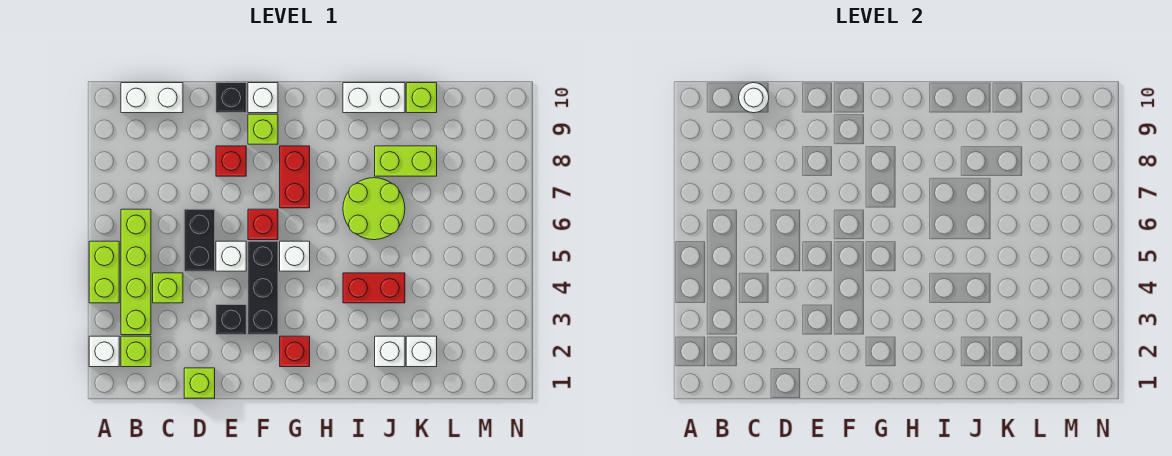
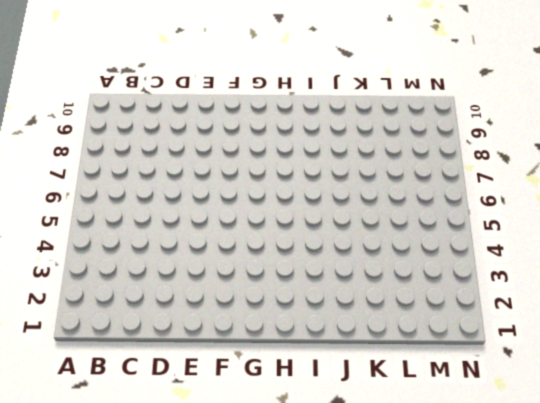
none -> white 1x1 brick [89,336,119,367]
none -> lime 1x2 brick [89,241,119,303]
none -> lime 1x1 brick [121,336,151,367]

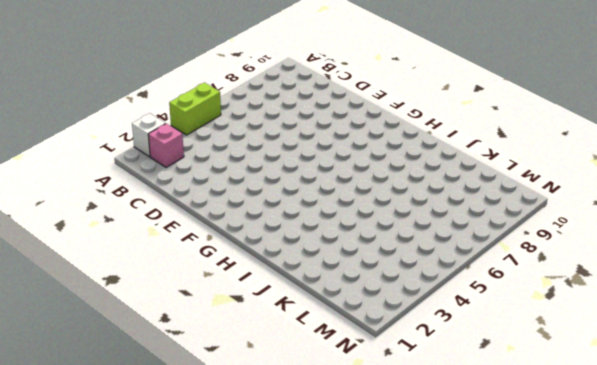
pink 1x1 brick [148,124,184,168] -> lime 1x1 brick [121,336,151,367]
none -> lime 1x4 brick [121,209,151,335]
none -> white 1x2 brick [121,83,183,113]
none -> lime 1x1 brick [153,273,183,303]

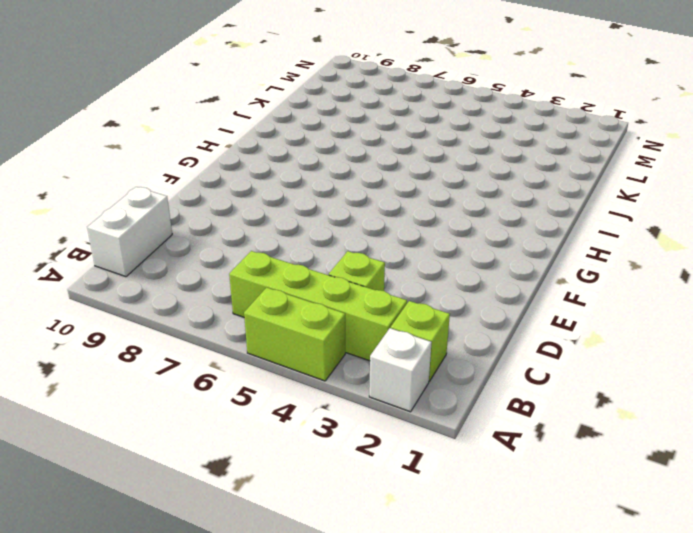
none -> lime 1x1 brick [184,368,215,398]
none -> black 1x2 brick [184,209,215,271]
none -> black 1x1 brick [216,305,246,335]

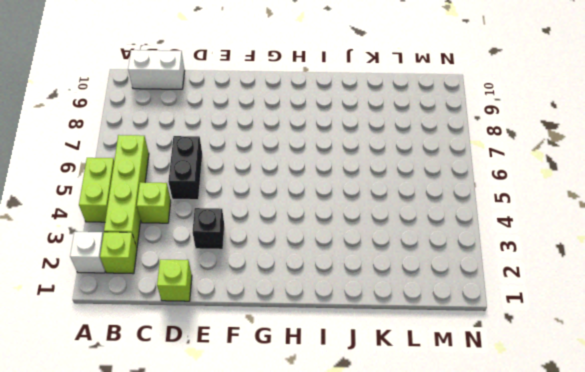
none -> white 1x1 brick [216,241,246,271]
none -> red 1x1 brick [216,146,246,176]
none -> black 1x1 brick [216,83,246,113]

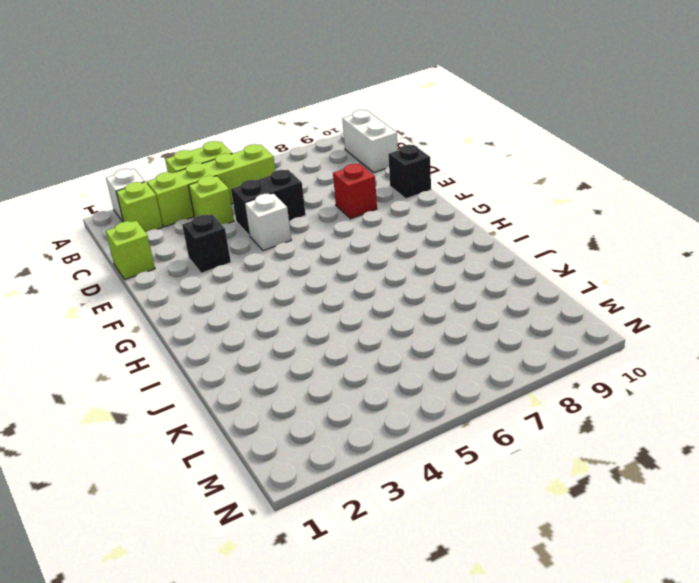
none -> black 1x3 brick [248,241,278,335]
none -> red 1x1 brick [248,209,278,240]
none -> lime 1x1 brick [248,114,278,144]

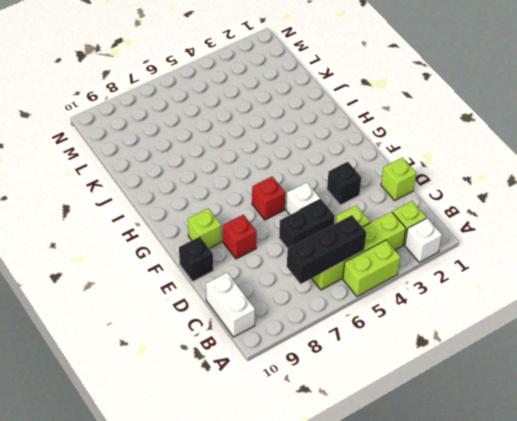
black 1x3 brick [287,215,366,284] -> black 1x3 brick moved to [248,241,278,335]
none -> white 1x1 brick [248,83,278,113]
none -> red 1x1 brick [280,336,310,367]
none -> white 1x1 brick [280,241,310,271]

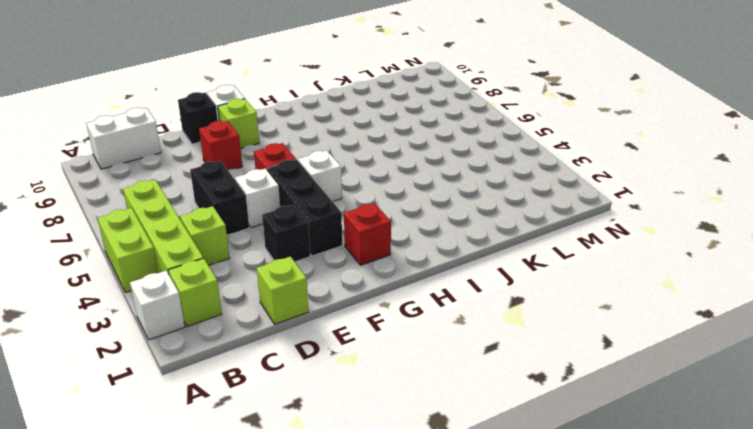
none -> red 1x2 brick [280,146,310,208]
none -> red 1x2 brick [343,273,405,303]
none -> lime 2x2 round brick [343,178,405,240]

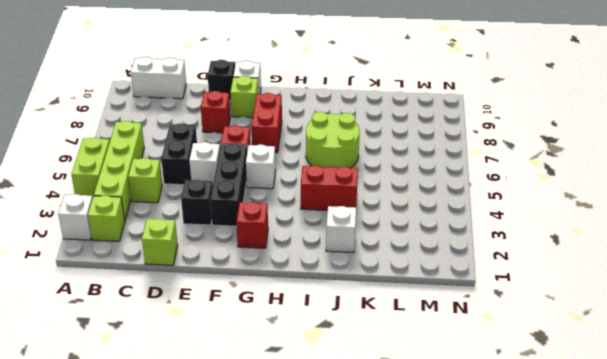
none -> white 1x2 brick [343,83,405,113]
none -> lime 1x2 brick [375,146,437,176]
none -> white 1x1 brick [406,336,437,367]

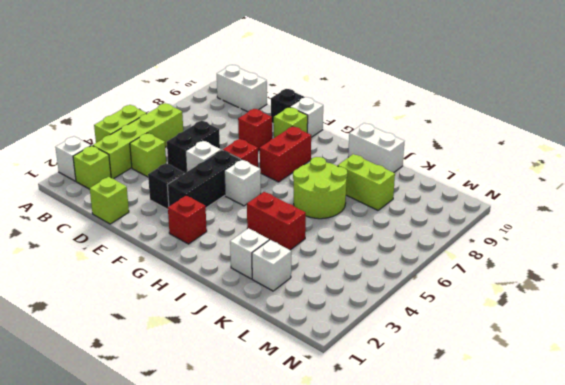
none -> lime 1x1 brick [406,83,437,113]
none -> white 1x1 round brick [739,83,769,113]

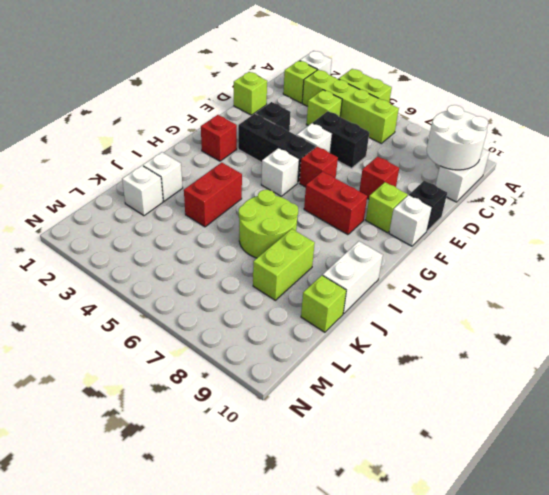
white 2x2 round brick [427,105,488,170] -> white 1x1 round brick [739,83,769,113]

